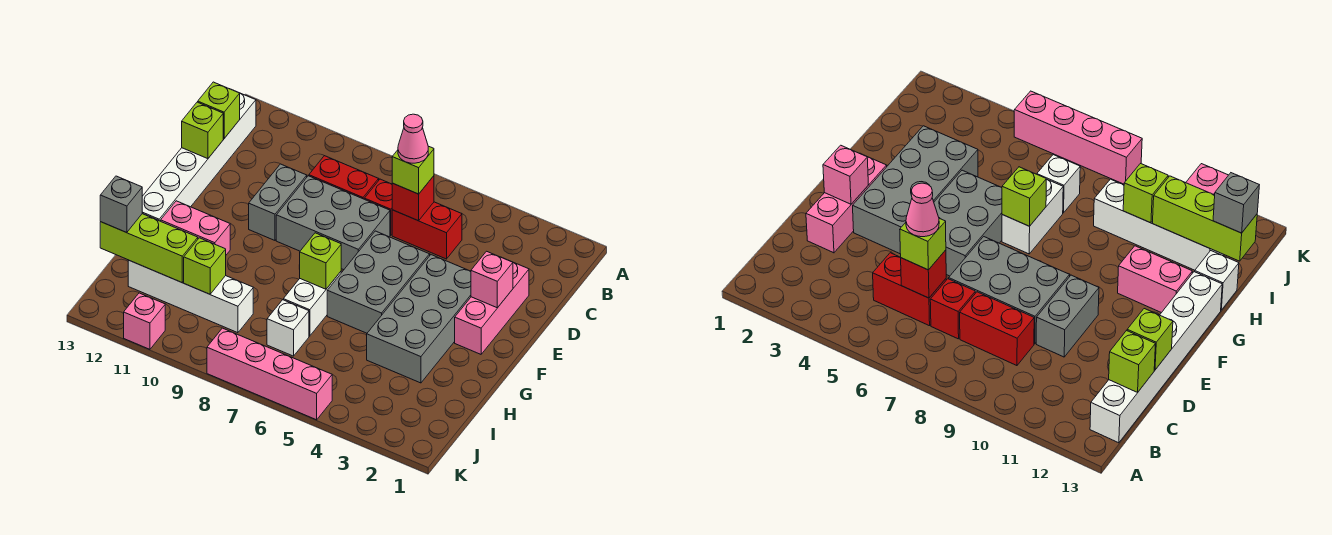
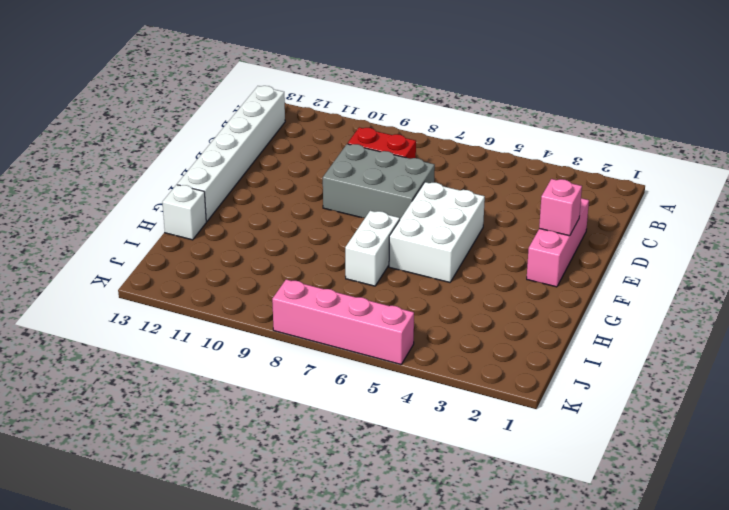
white 2x3 brick [389,182,485,282] -> grey 2x3 brick [327,231,430,333]
none -> red 1x2 brick [392,202,462,259]
none -> red 1x1 brick [364,179,392,236]
none -> grey 1x2 brick [249,164,307,240]

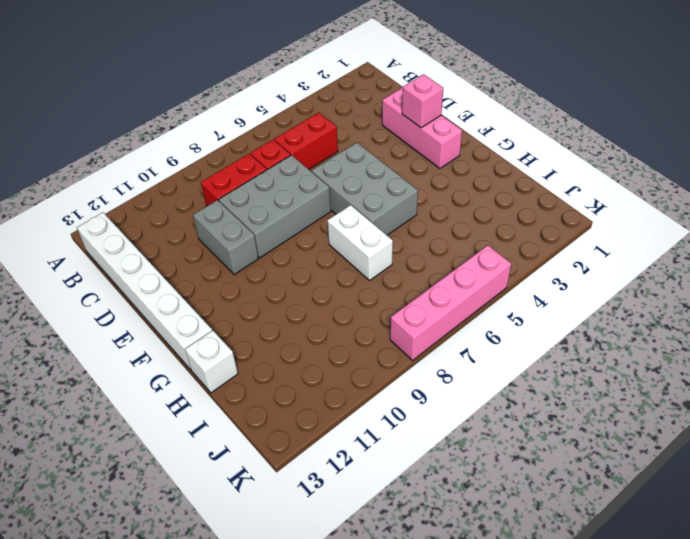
none -> grey 2x4 brick [367,255,471,383]
none -> pink 1x2 brick [161,201,230,255]
none -> white 1x1 brick [267,300,309,356]

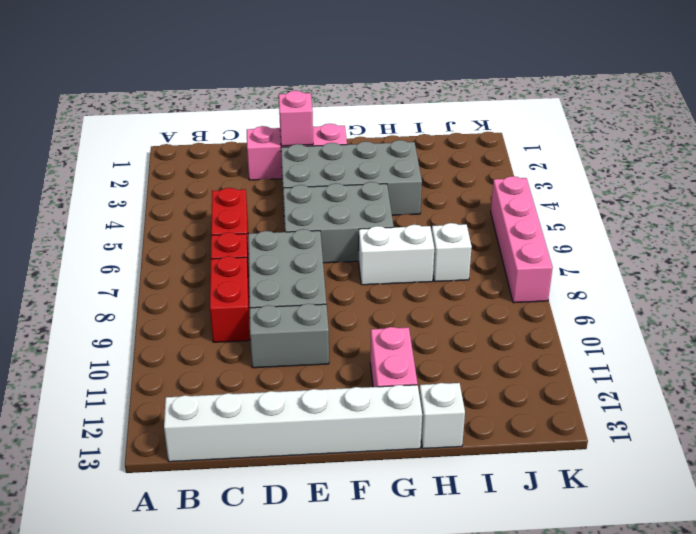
none -> white 1x4 brick [128,260,253,333]
none -> pink 1x1 brick [124,293,165,349]
none -> red 1x1 brick [392,176,434,221]

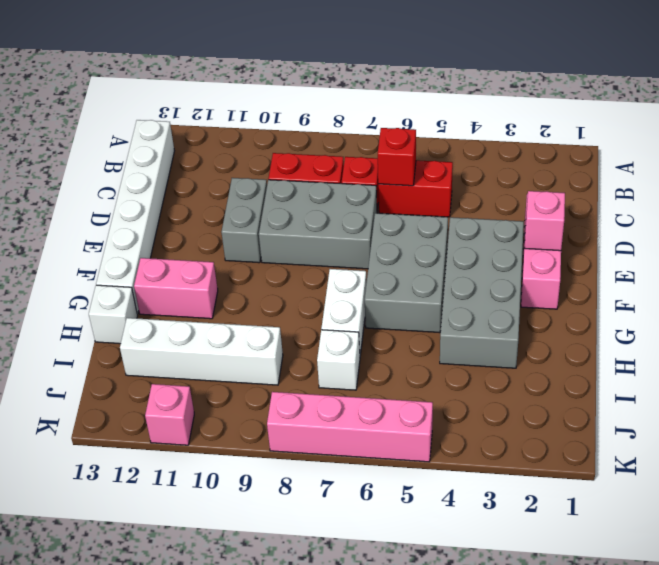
none -> lime 1x1 brick [198,82,240,138]
none -> lime 1x1 brick [182,102,223,159]
none -> lime 1x1 brick [300,233,341,289]

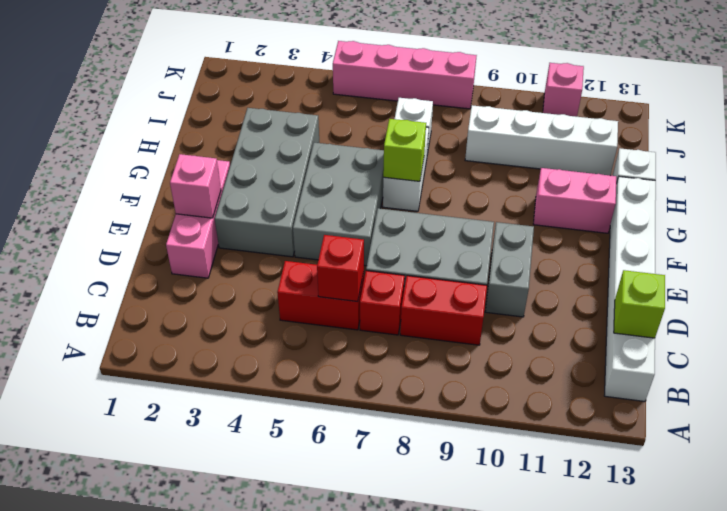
none -> lime 1x1 brick [182,102,223,159]
none -> lime 1x1 brick [184,238,226,294]
none -> lime 1x3 brick [100,214,198,282]

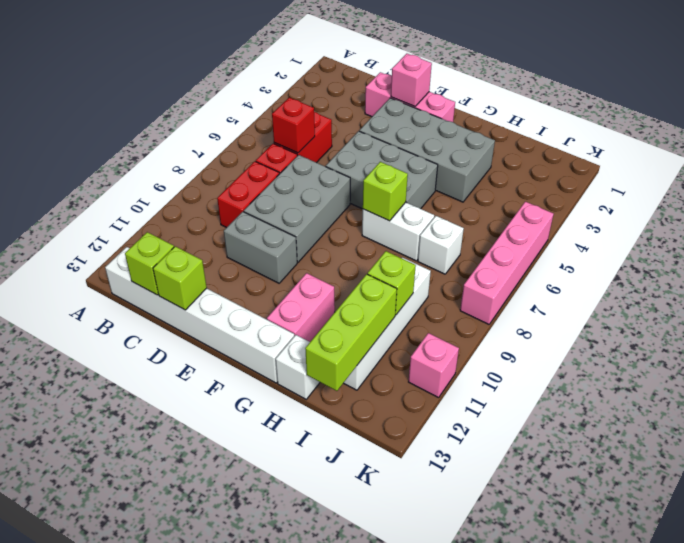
none -> lime 1x1 brick [392,146,434,194]
none -> grey 1x1 brick [100,176,142,233]
none -> pink 1x1 cone [398,114,428,163]

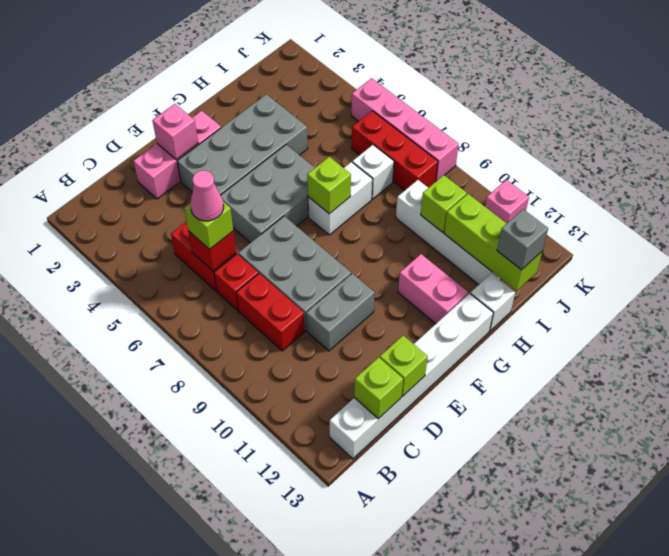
red 1x3 brick [352,111,438,191] -> none

